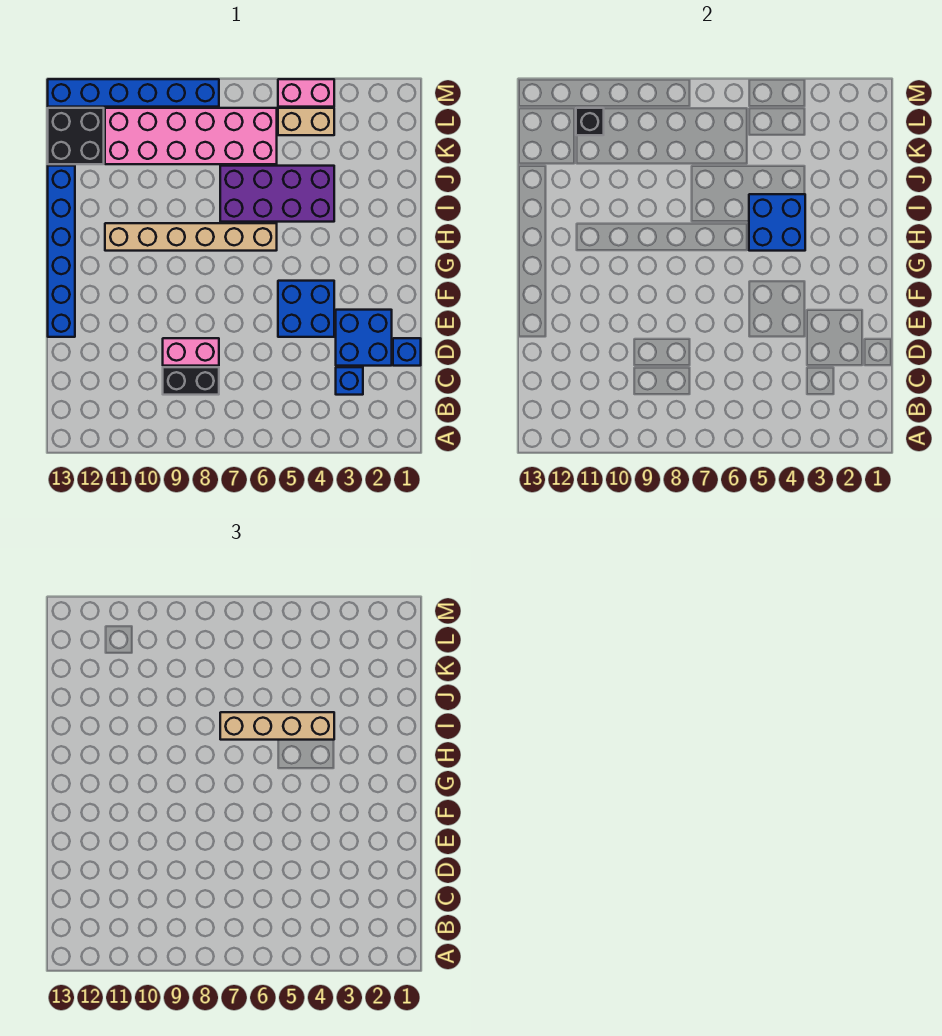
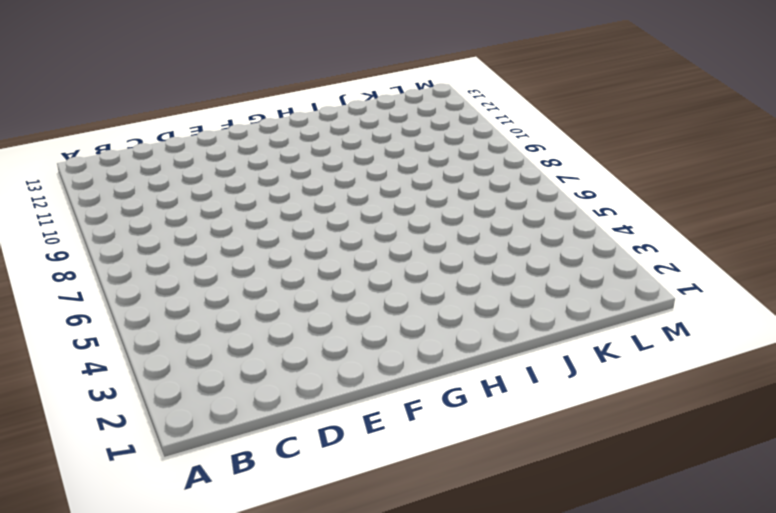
none -> blue 1x1 brick [336,367,363,395]
none -> black 1x2 brick [163,367,219,395]
none -> blue 1x1 brick [393,338,421,366]

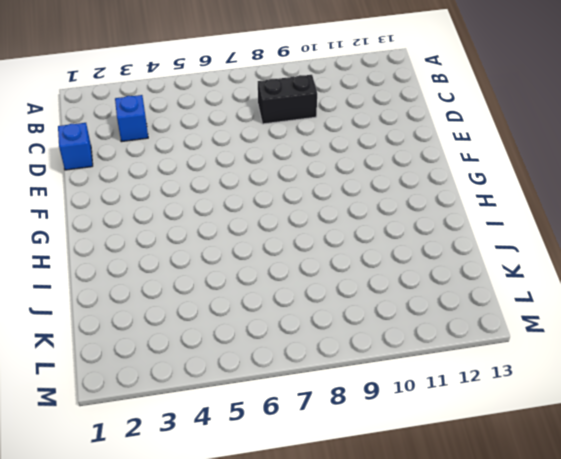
none -> blue 2x2 brick [336,310,392,366]
none -> pink 1x2 brick [163,338,219,366]
none -> blue 2x2 brick [278,281,334,337]

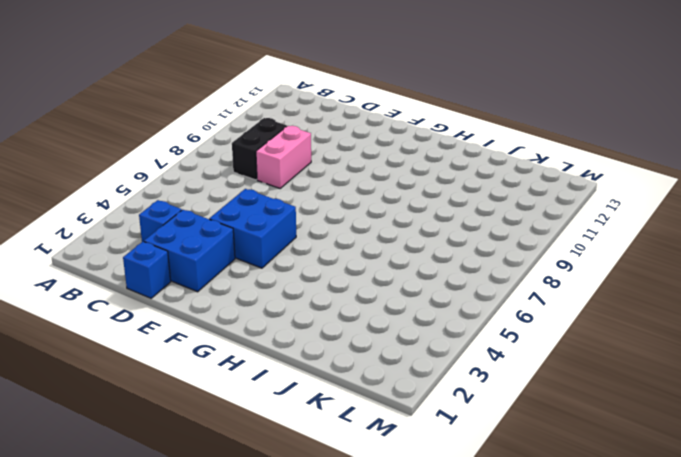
none -> blue 1x6 brick [48,166,75,337]
none -> tan 1x6 brick [105,223,277,251]
none -> purple 2x4 brick [220,166,334,222]

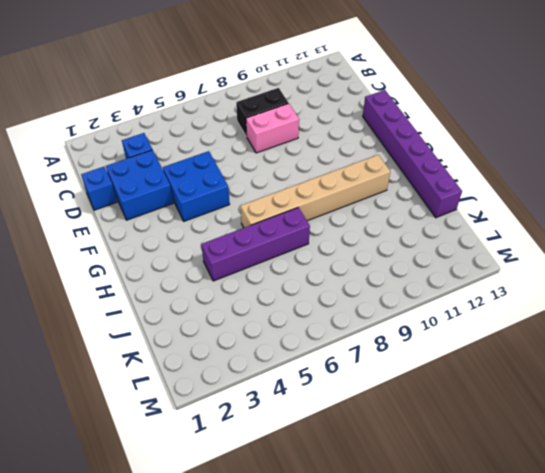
purple 1x6 brick [363,90,462,218] -> blue 1x6 brick [48,166,75,337]
purple 1x4 brick [201,207,310,281] -> purple 2x4 brick [220,166,334,222]
none -> pink 2x6 brick [105,108,277,164]
none -> black 2x2 brick [48,108,104,164]
none -> tan 1x2 brick [278,108,334,135]

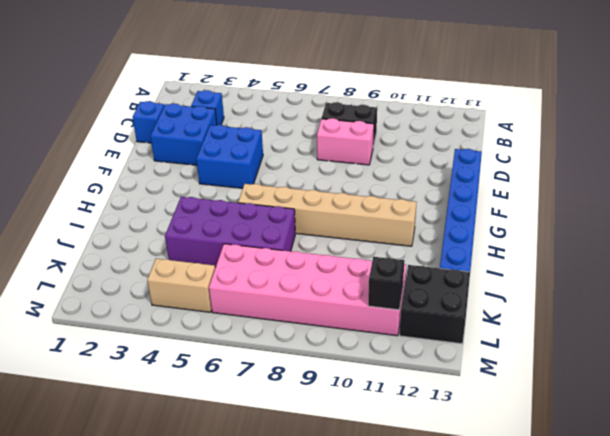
none -> pink 1x2 brick [278,79,334,107]
none -> blue 1x6 brick [48,79,219,107]
none -> blue 2x2 brick [749,194,805,251]

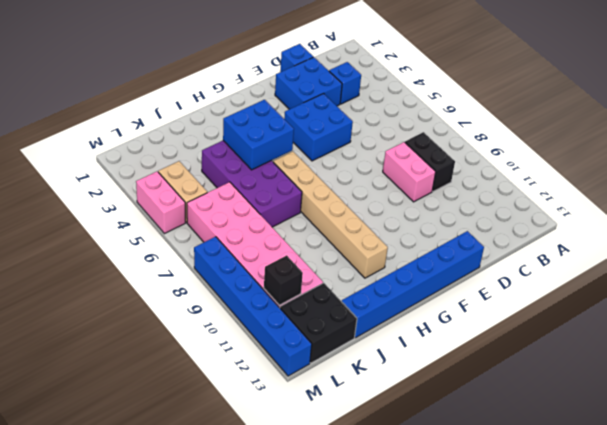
none -> tan 1x4 brick [220,712,334,740]

